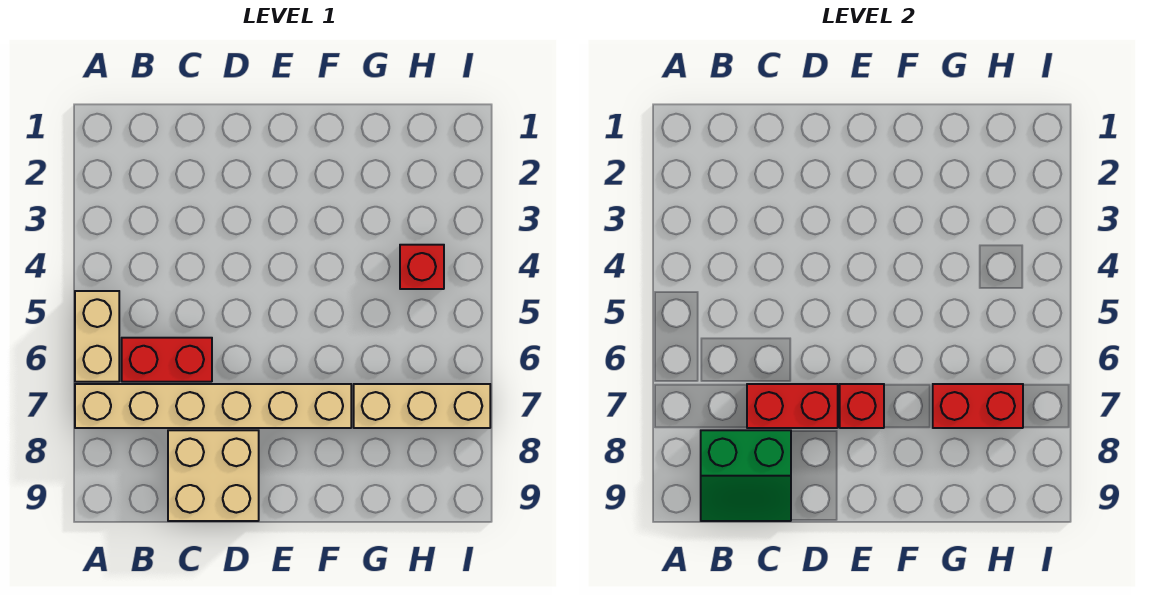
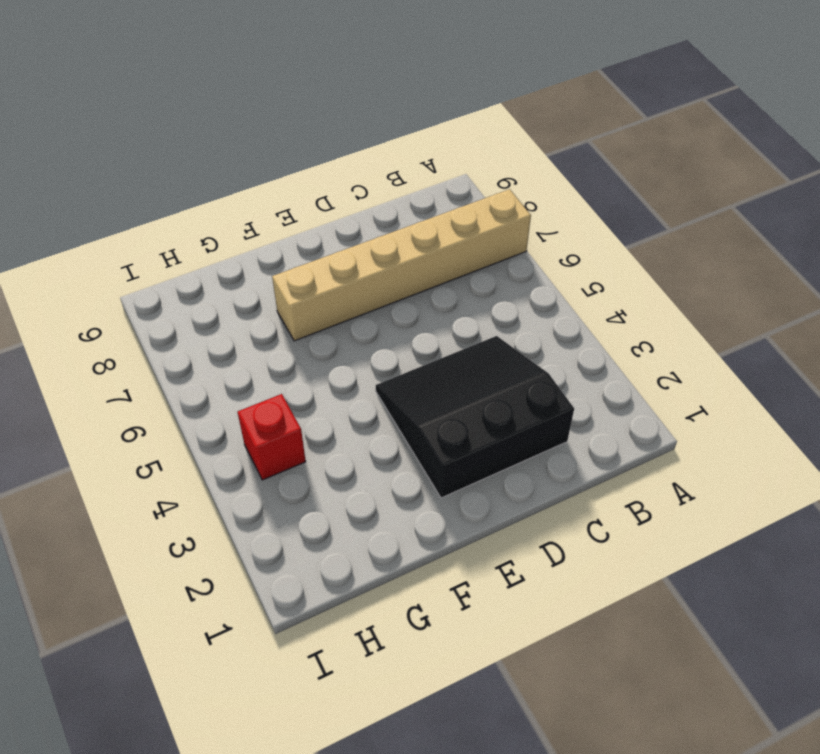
black 3x3 slope [375,336,574,498] -> none
none -> tan 1x2 brick [75,291,119,382]
none -> red 1x2 brick [122,338,212,382]

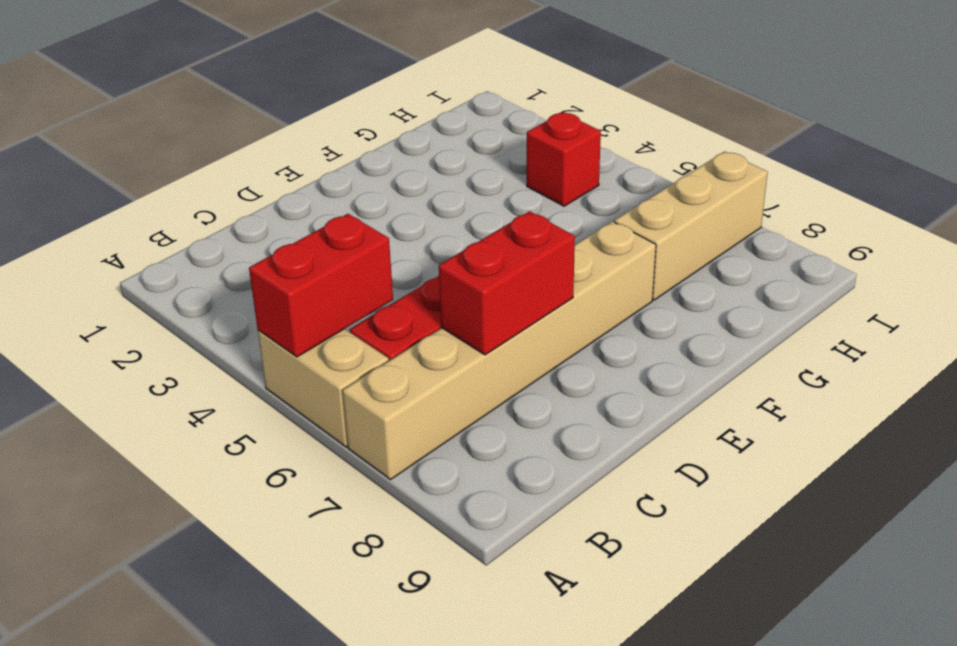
red 1x2 brick [249,214,393,357] -> red 1x2 brick moved to [933,384,1023,428]
none -> tan 2x2 brick [168,430,259,521]
none -> green 2x2 slope [701,430,791,521]

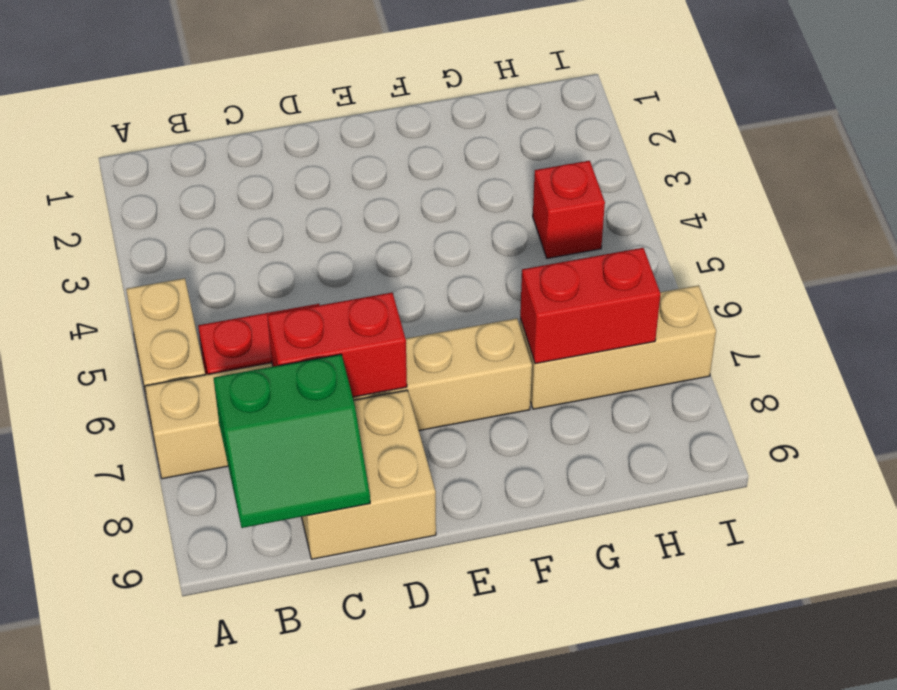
none -> red 1x1 brick [840,384,884,428]

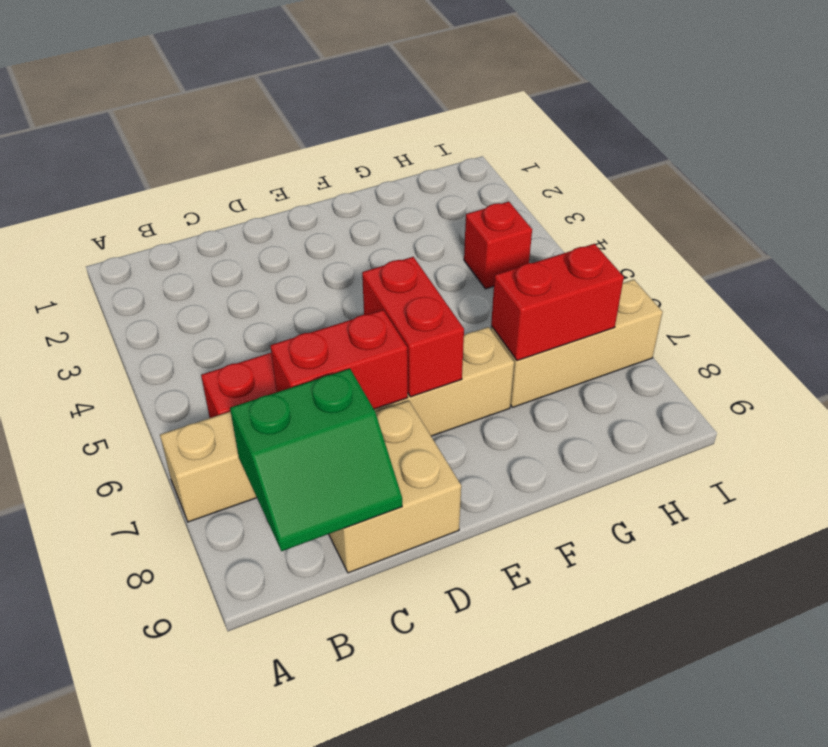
red 1x2 brick [362,257,464,397] -> red 1x1 brick [840,384,884,428]
none -> tan 1x2 brick [75,291,119,382]

